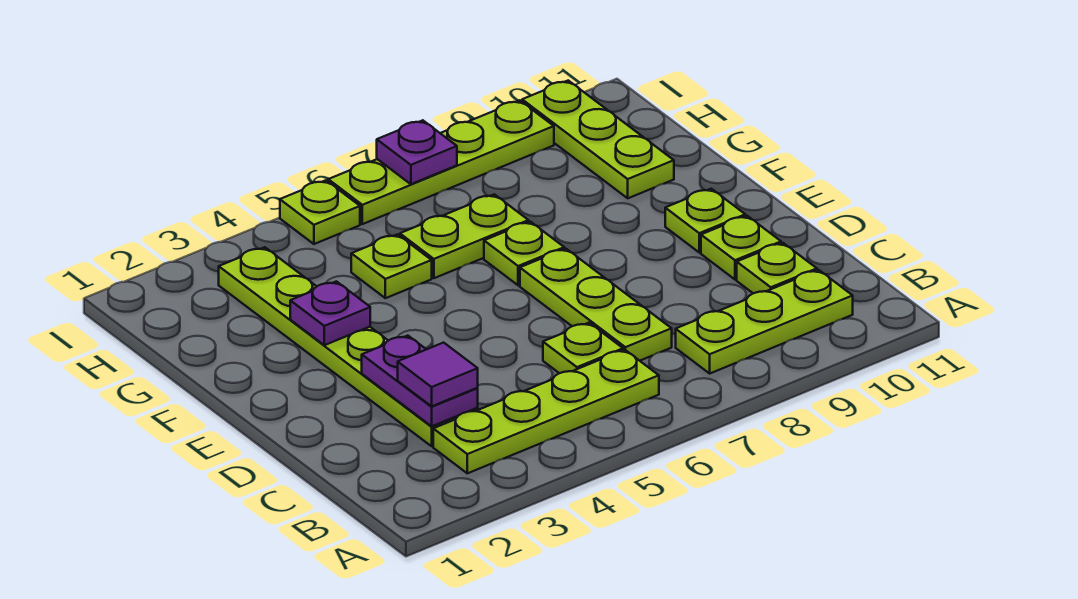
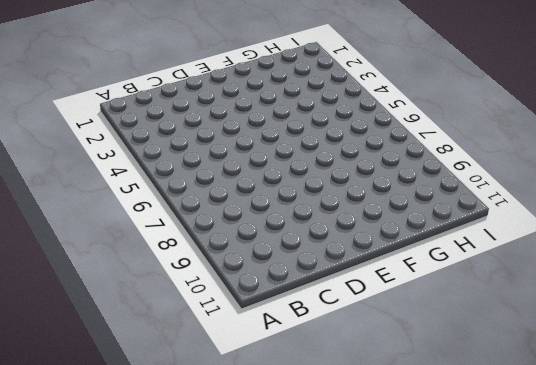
none -> lime 1x4 plate [433,350,659,473]
none -> lime 1x3 plate [676,270,853,373]
none -> lime 1x6 plate [219,247,478,446]

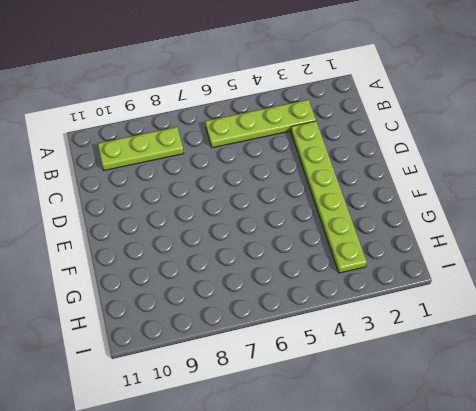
none -> lime 1x1 plate [543,323,623,373]
none -> lime 1x3 plate [520,249,672,361]
none -> lime 1x1 plate [737,243,817,293]

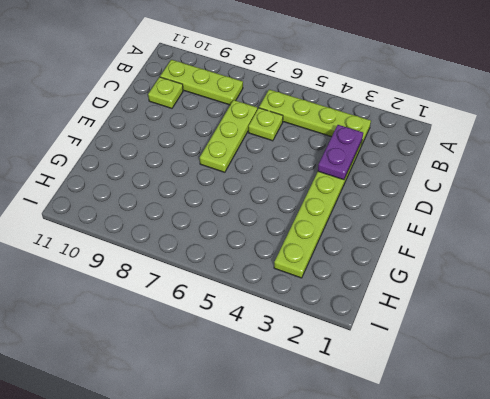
none -> lime 1x1 plate [701,216,781,280]
none -> lime 1x1 plate [665,189,745,252]
none -> lime 1x1 plate [484,222,564,285]

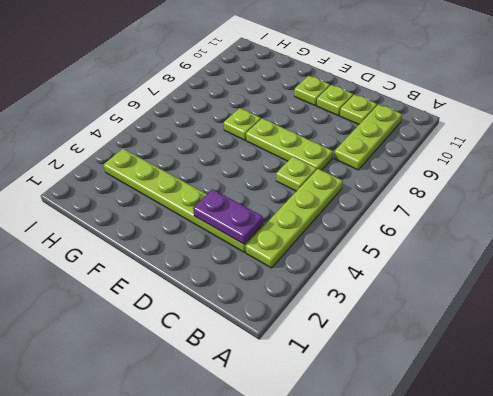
none -> lime 1x1 plate [351,234,432,298]
none -> lime 1x2 plate [400,194,528,278]
none -> lime 1x3 plate [522,81,674,198]

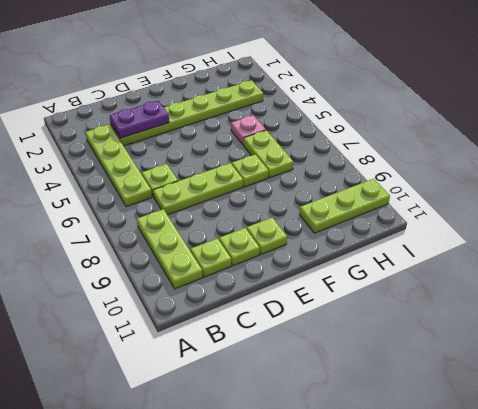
pink 1x1 plate [231,115,266,145] -> lime 1x1 plate [351,234,432,298]
none -> lime 1x1 plate [280,180,360,244]
none -> lime 1x4 plate [328,100,554,224]
none -> purple 1x1 plate [290,281,370,345]

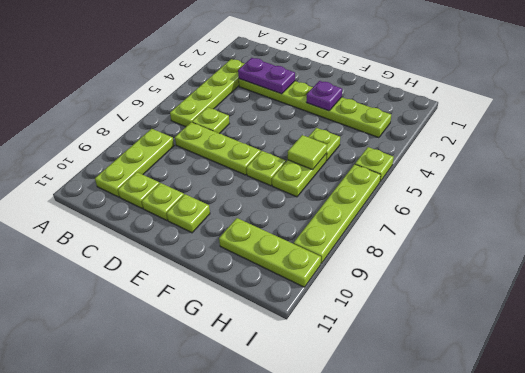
lime 1x1 tile [288,135,327,170] -> none
none -> purple 1x1 plate [377,120,457,184]
none -> purple 1x1 tile [398,343,478,406]

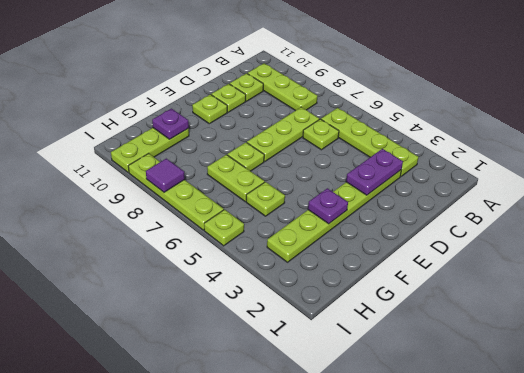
purple 1x1 plate [152,109,189,139] -> purple 1x1 plate moved to [377,120,457,184]
purple 1x1 tile [146,159,185,192] -> purple 1x1 tile moved to [398,343,478,406]

